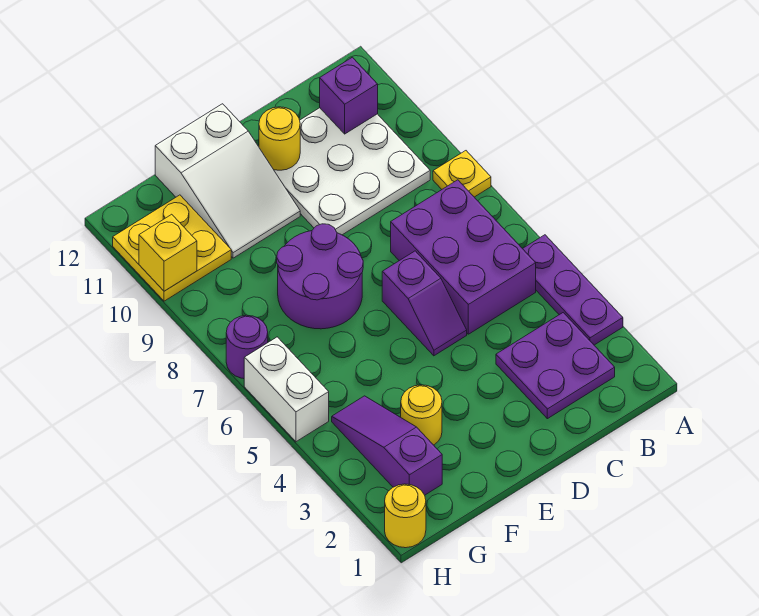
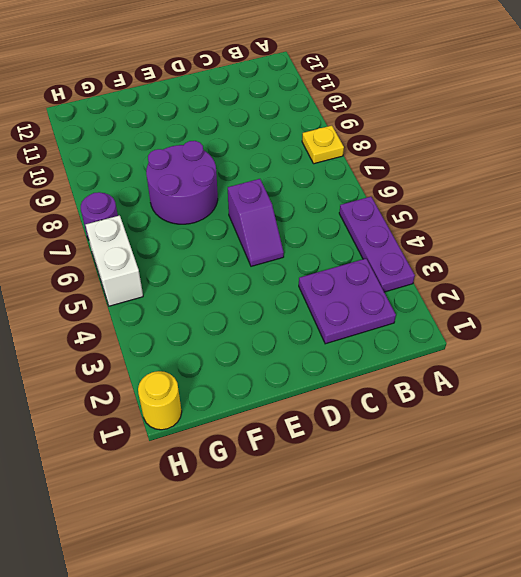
none -> purple 2x3 brick [391,180,536,334]
none -> white 3x3 plate [258,108,430,235]
none -> white 2x3 slope [155,104,300,258]

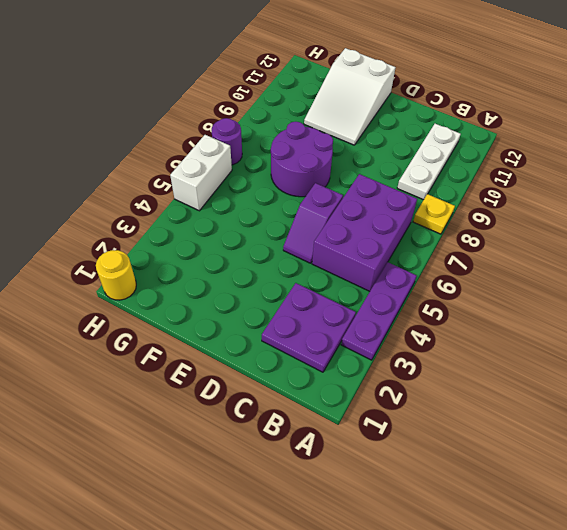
white 1x3 plate [397,124,460,200] -> white 3x3 plate [258,108,430,235]
none -> yellow 1x1 round brick [401,385,442,445]
none -> purple 1x3 slope [332,396,442,495]
none -> yellow 2x2 plate [113,195,231,301]

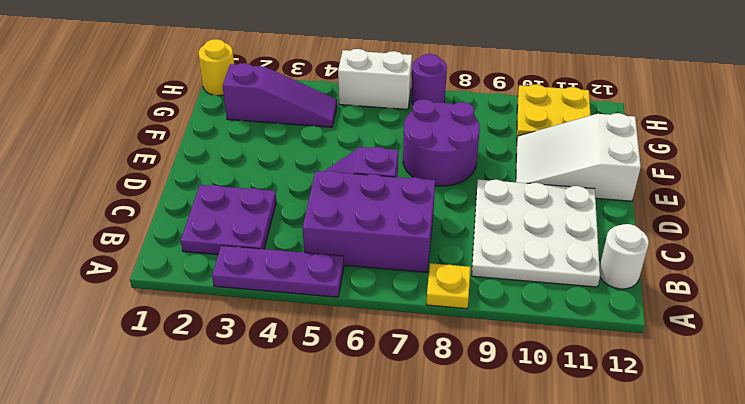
white 1x1 round brick [600,224,649,289] -> none
none -> yellow 1x1 round brick [401,385,442,445]
none -> purple 1x1 brick [320,57,378,134]
none -> yellow 1x1 round brick [259,107,300,170]

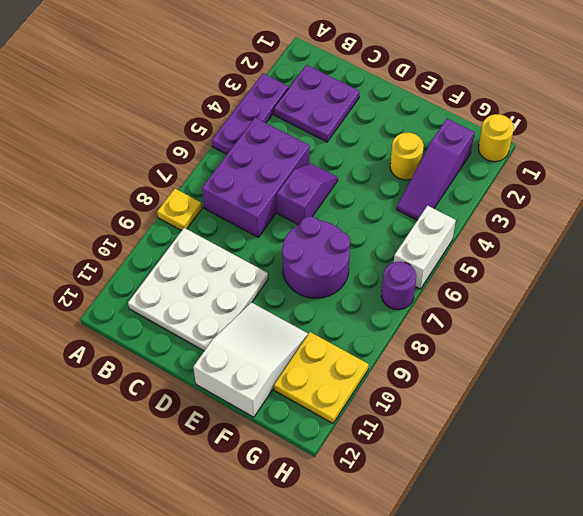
none -> purple 1x1 brick [320,57,378,134]
none -> yellow 1x1 round brick [259,107,300,170]
none -> yellow 1x1 brick [139,214,197,291]

